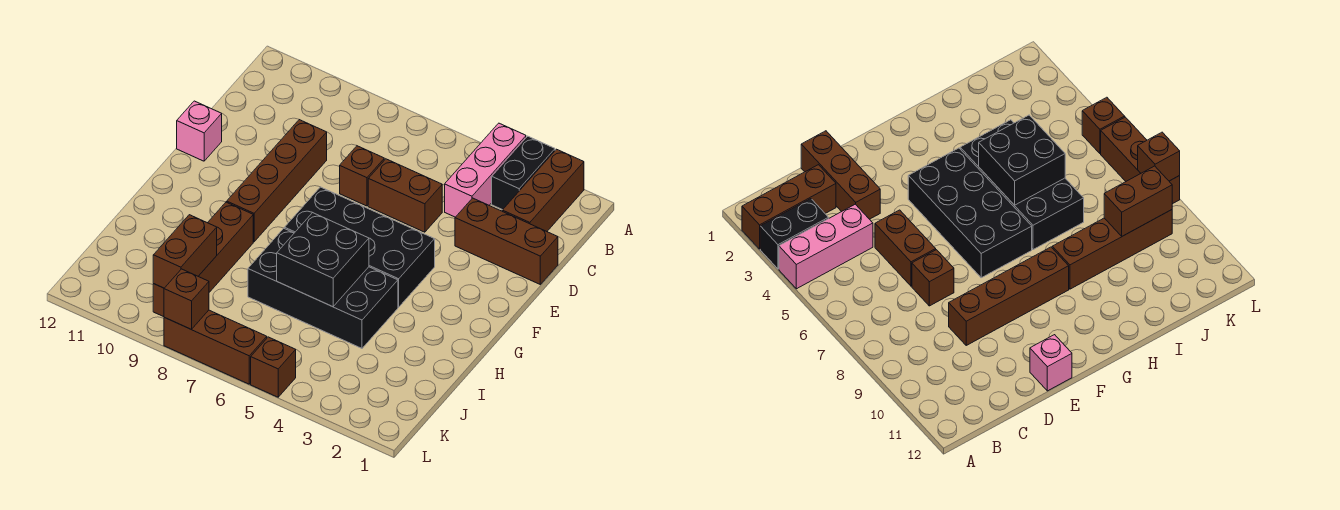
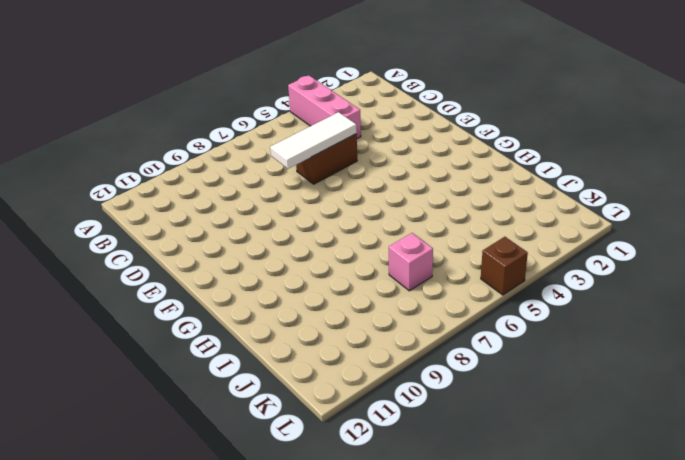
white 1x3 tile [270,112,357,169] -> none
pink 1x1 brick [389,233,433,291] -> pink 1x1 brick moved to [177,101,222,161]
none -> brown 1x3 brick [502,149,584,231]
none -> black 1x2 brick [492,136,555,210]
none -> brown 1x3 brick [455,198,558,284]

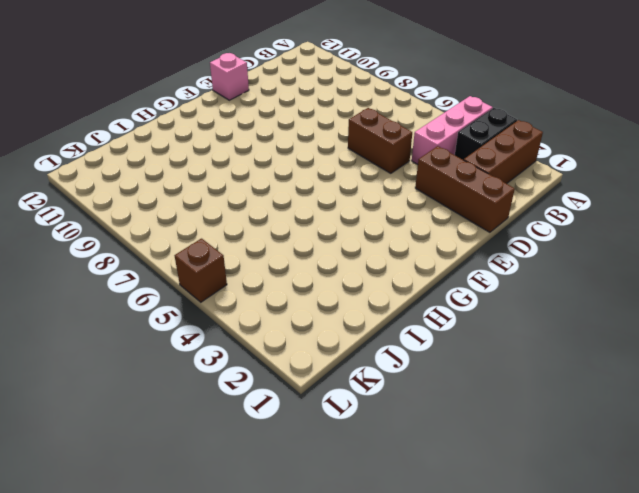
none -> brown 1x1 brick [340,146,384,206]
none -> brown 1x4 brick [227,120,327,242]
none -> black 2x4 brick [285,187,435,307]

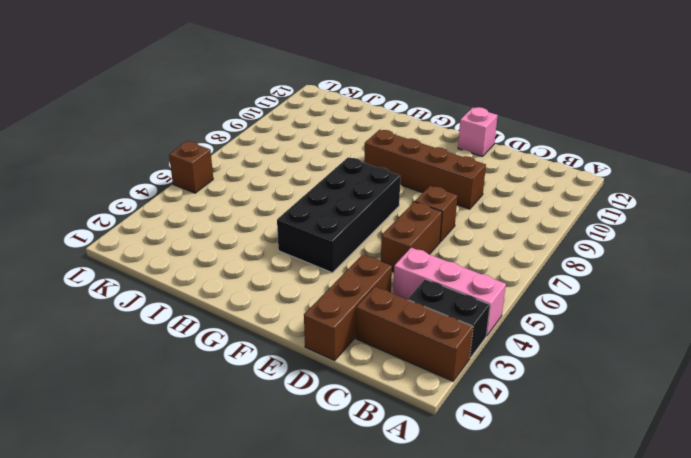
none -> black 2x4 brick [248,228,398,348]
none -> brown 1x4 brick [153,202,253,317]
none -> brown 1x3 brick [164,310,267,384]

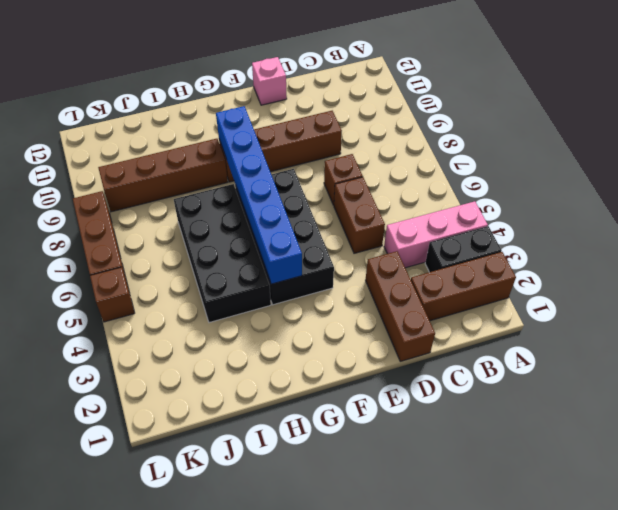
blue 1x6 brick [216,106,302,284] -> none
none -> black 2x2 brick [277,213,369,307]
none -> brown 1x2 brick [153,215,217,288]
none -> brown 1x1 brick [164,269,209,329]

